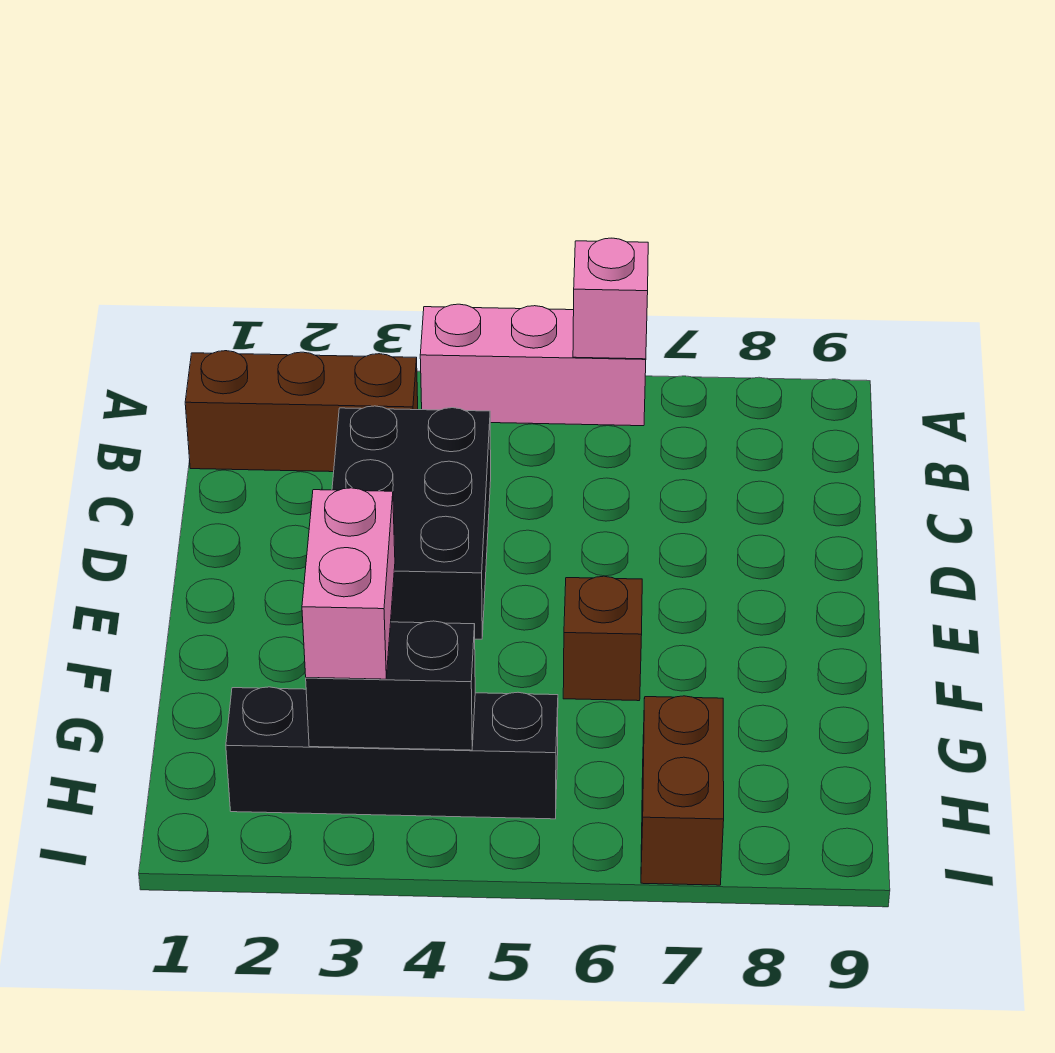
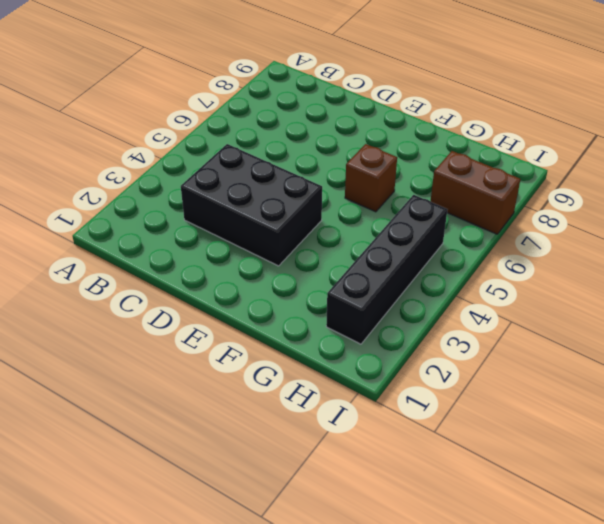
none -> pink 1x3 brick [420,304,646,426]
none -> brown 1x3 brick [185,351,418,472]

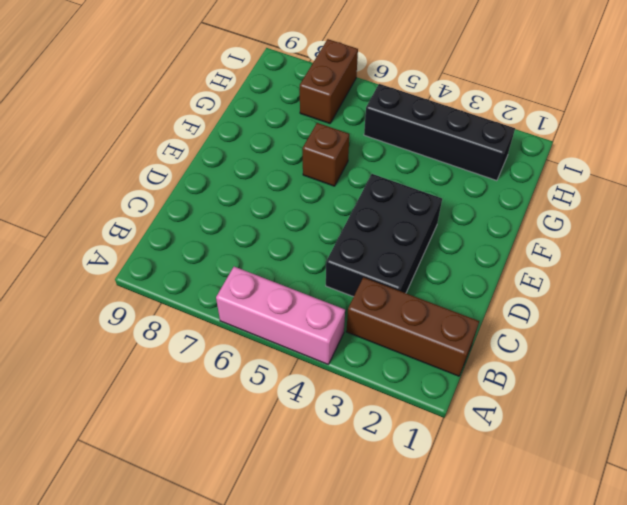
none -> pink 1x1 brick [573,238,648,359]
none -> black 1x2 brick [306,621,475,750]

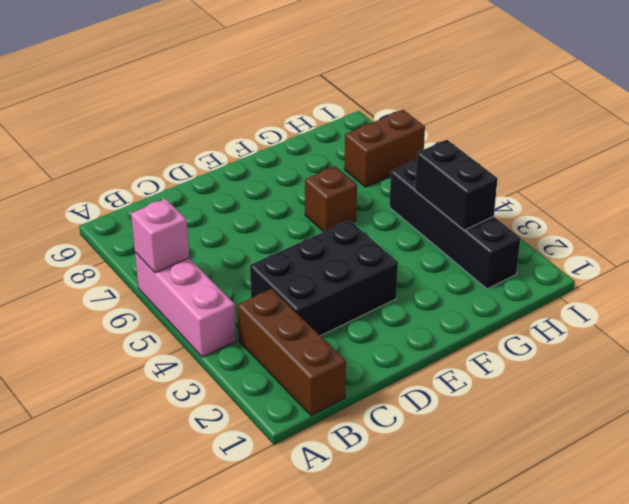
none -> pink 1x2 brick [302,488,395,679]

